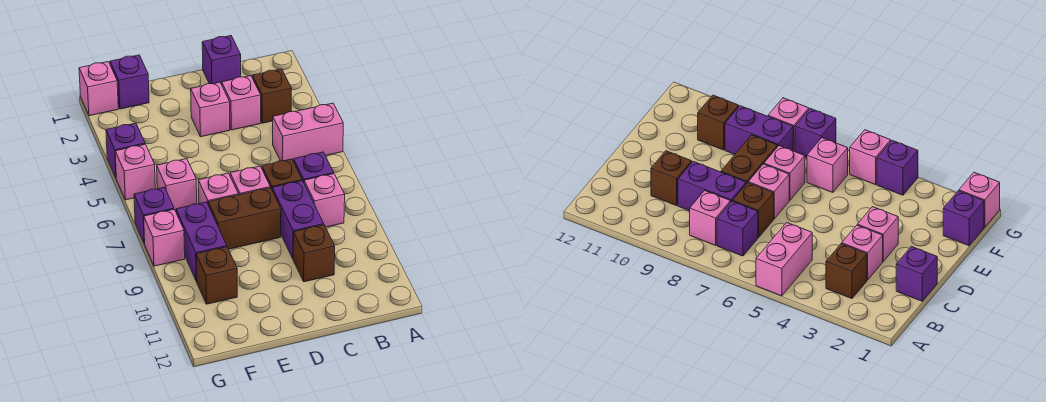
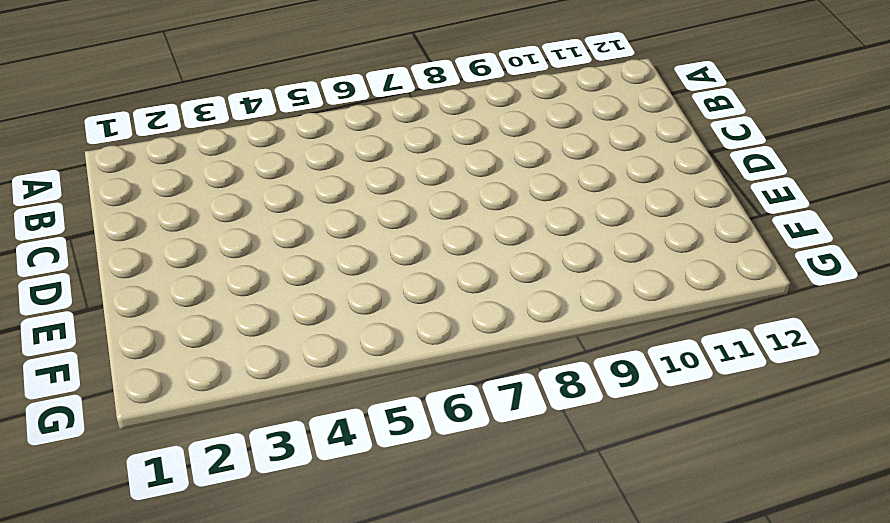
none -> pink 1x2 brick [273,103,343,162]
none -> brown 1x1 brick [253,69,292,123]
none -> purple 1x1 brick [294,152,334,182]

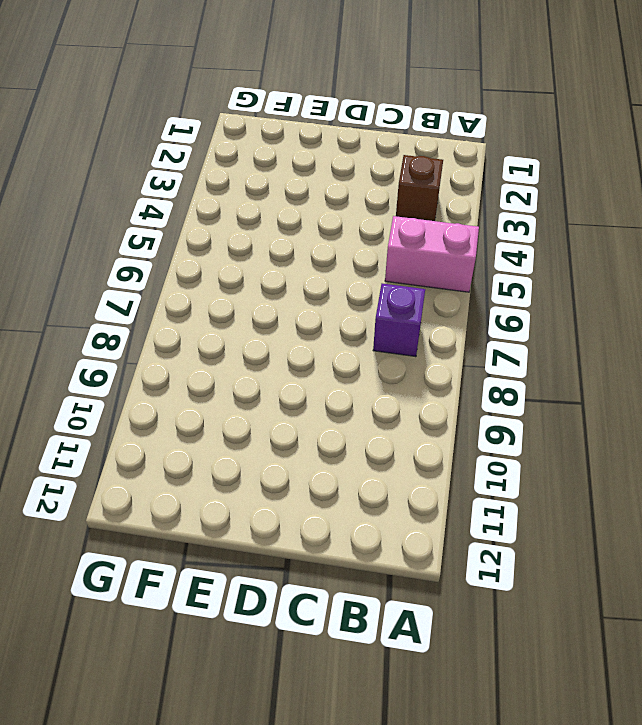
none -> pink 1x1 brick [304,174,345,227]
none -> purple 1x1 brick [202,36,241,85]
none -> pink 1x1 brick [222,76,261,130]

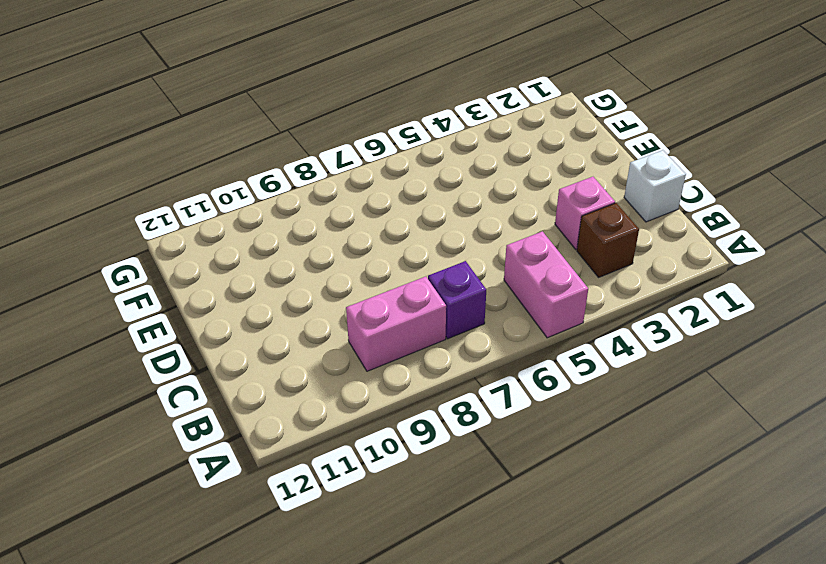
pink 1x2 brick [346,277,446,371] -> pink 1x1 brick [304,174,345,227]
white 1x1 brick [624,150,686,222] -> purple 1x1 brick [202,36,241,85]
none -> brown 1x1 brick [262,159,302,189]
none -> purple 1x2 brick [272,181,324,259]
none -> brown 1x1 brick [293,225,335,282]

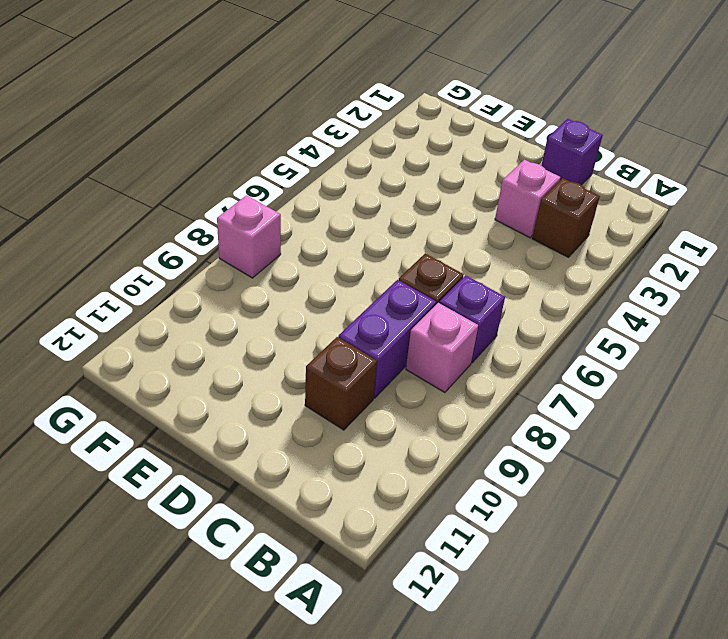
none -> pink 1x2 brick [273,103,343,162]
none -> pink 1x1 brick [191,82,230,137]
none -> pink 1x1 brick [230,166,270,195]

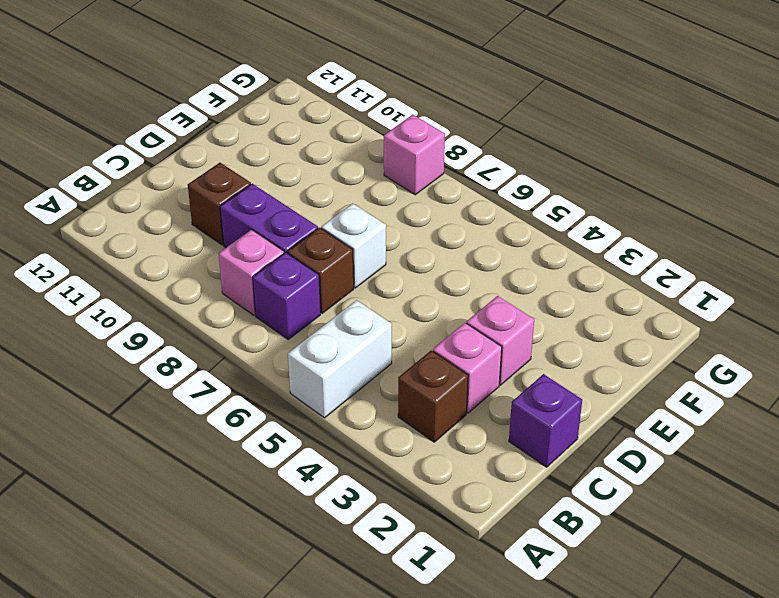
white 1x2 brick [288,300,392,418] -> pink 1x2 brick [273,103,343,162]
white 1x1 brick [321,203,386,288] -> pink 1x1 brick [230,166,270,195]
none -> brown 1x2 brick [208,188,281,249]
none -> pink 1x1 brick [198,173,238,204]
none -> purple 1x1 brick [110,55,149,109]

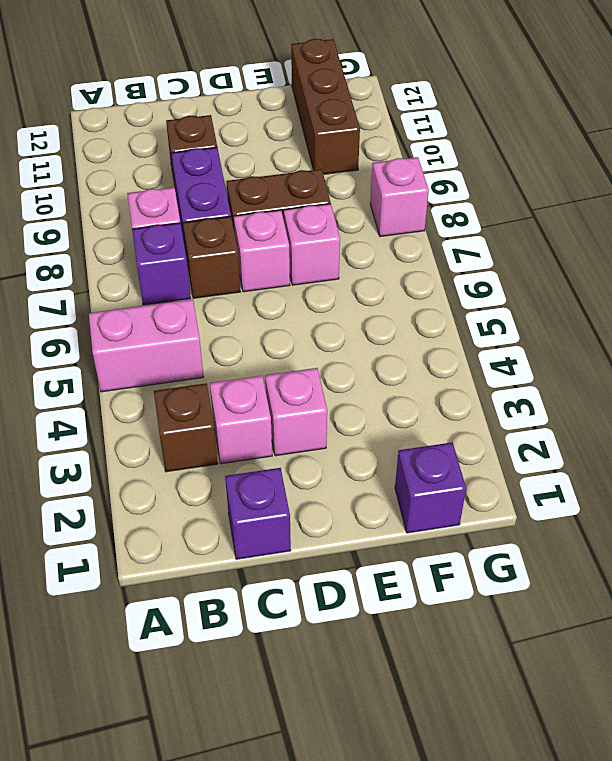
brown 1x3 brick [291,39,360,174] -> brown 1x1 brick [196,247,237,304]
none -> pink 1x1 brick [157,159,197,211]
none -> purple 1x2 brick [176,202,227,281]
none -> pink 1x1 brick [79,62,118,116]

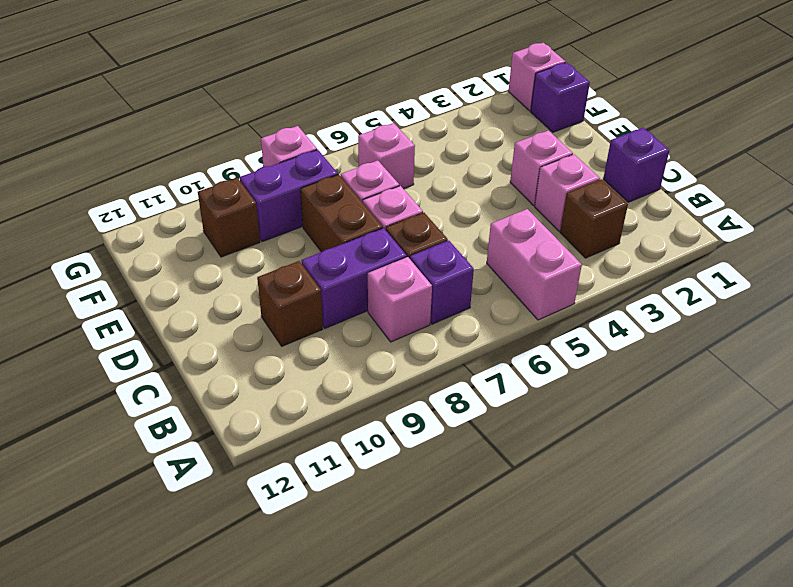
none -> purple 1x1 brick [106,123,145,177]
none -> pink 1x1 brick [115,144,155,200]
none -> purple 1x1 brick [134,187,174,243]

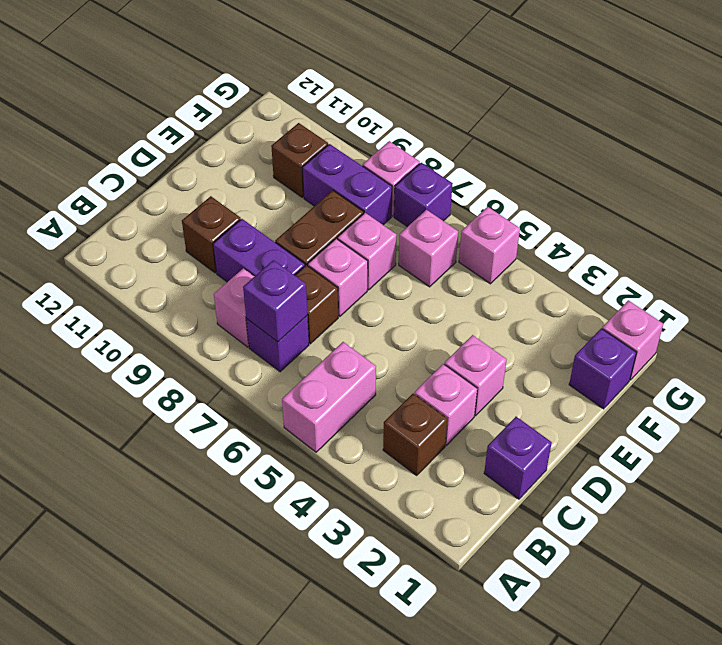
purple 1x1 brick [243,260,307,342] -> purple 1x1 brick moved to [106,123,145,177]

